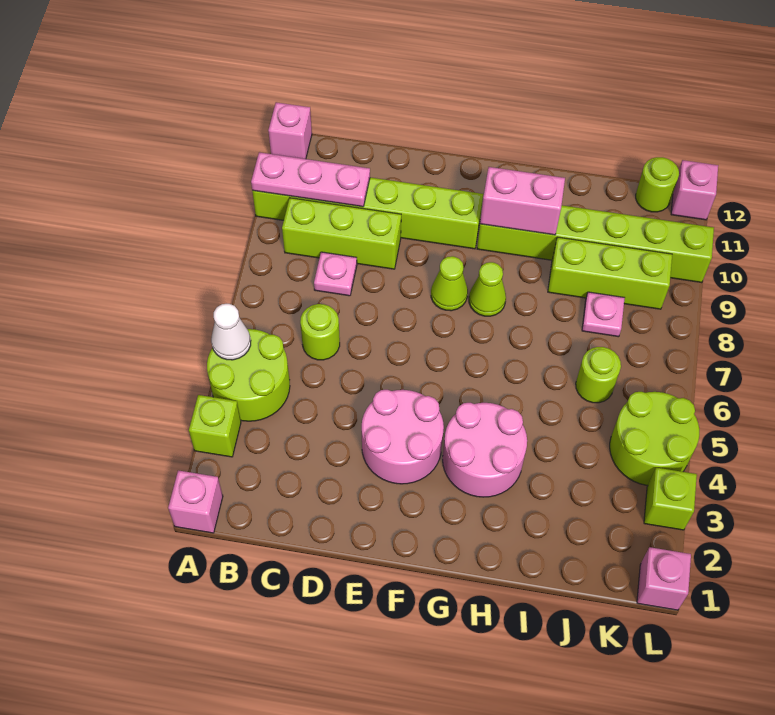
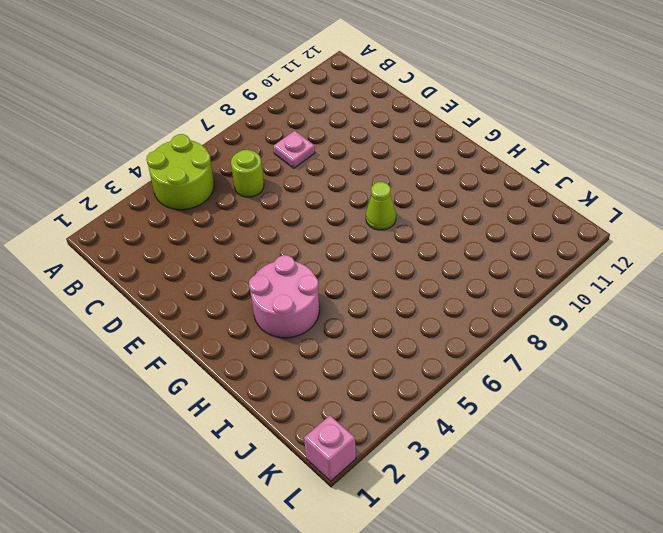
none -> pink 1x1 brick [168,470,223,533]
none -> lime 1x1 brick [189,395,241,457]
none -> lime 1x6 brick [252,178,483,249]

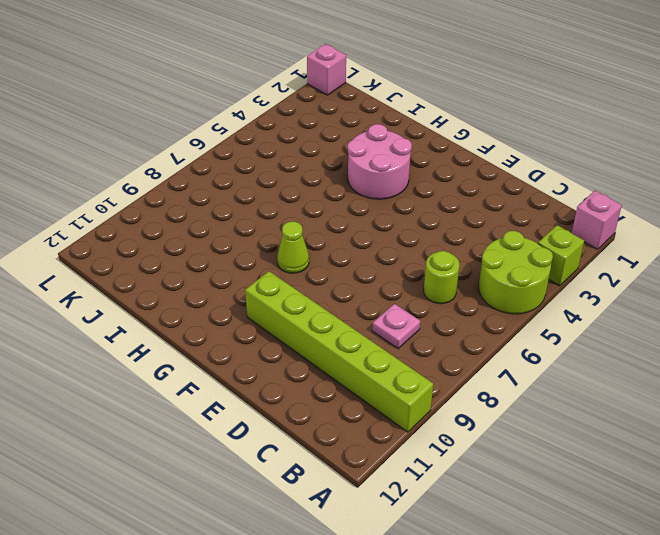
none -> pink 1x1 brick [268,102,312,159]
none -> lime 1x3 brick [282,198,401,269]
none -> pink 2x2 round brick [362,389,444,484]

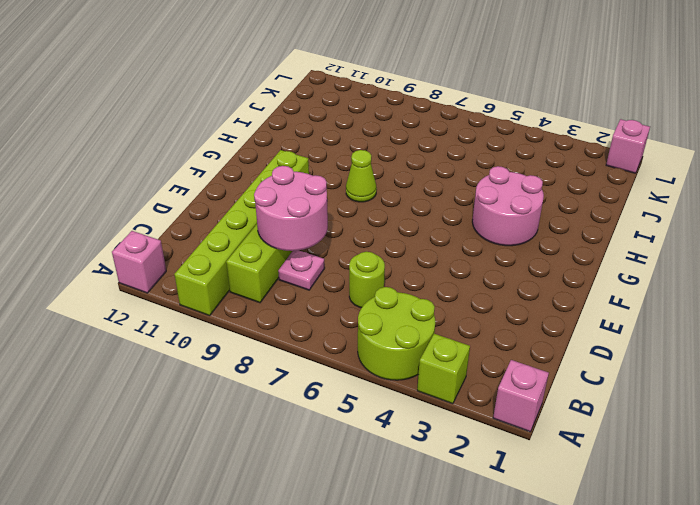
pink 2x2 round brick [254,166,328,251] -> pink 2x2 round brick moved to [362,389,444,484]
none -> lime 1x1 cone [431,256,468,311]
none -> lime 1x6 brick [477,205,714,283]
none -> lime 1x3 brick [548,237,672,309]

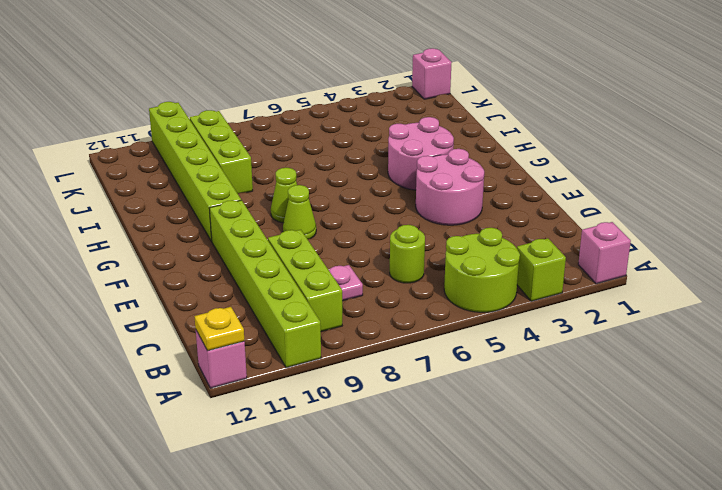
yellow 1x1 plate [194,307,245,351] -> none
none -> lime 1x1 round brick [576,347,621,403]
none -> pink 1x1 plate [582,292,625,337]
none -> lime 2x2 round brick [610,392,699,485]

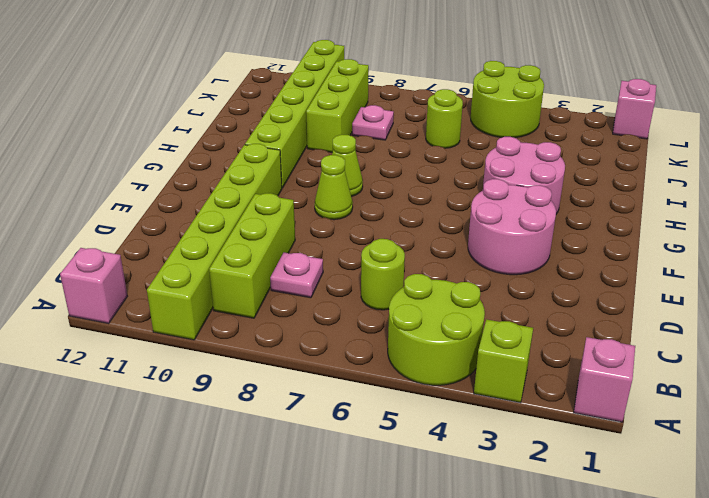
none -> lime 1x1 round brick [636,157,679,212]
none -> lime 1x1 brick [644,468,697,530]
none -> pink 1x1 brick [671,160,718,220]

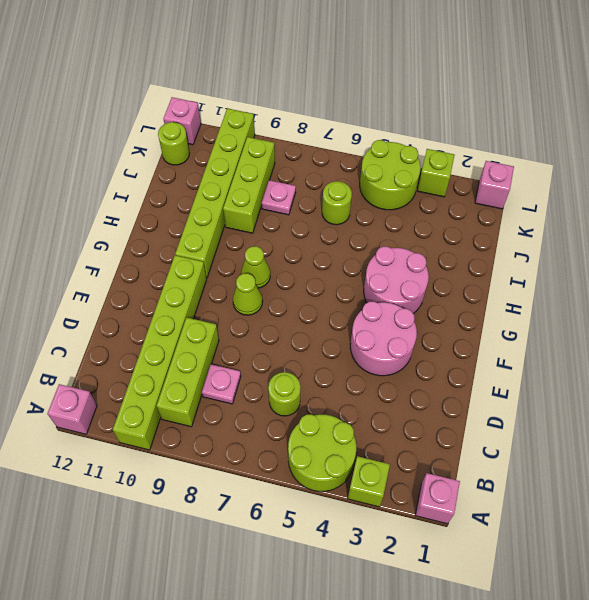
none -> white 1x1 cone [211,304,251,360]
none -> pink 1x3 plate [251,152,370,207]
none -> pink 1x2 brick [480,167,565,235]

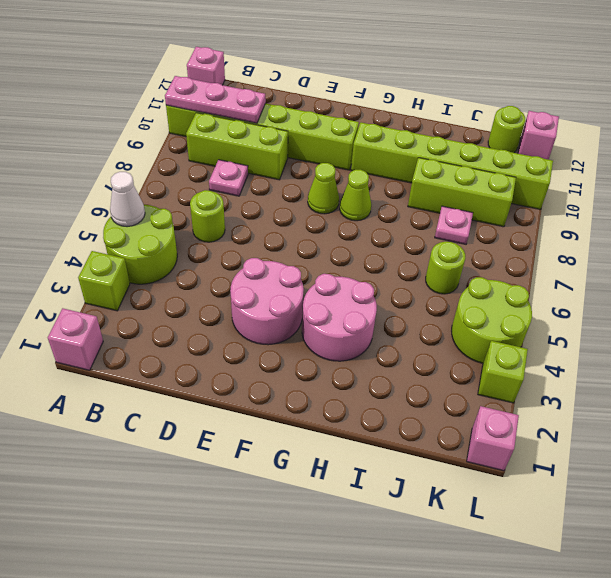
none -> pink 1x2 brick [480,167,565,235]

